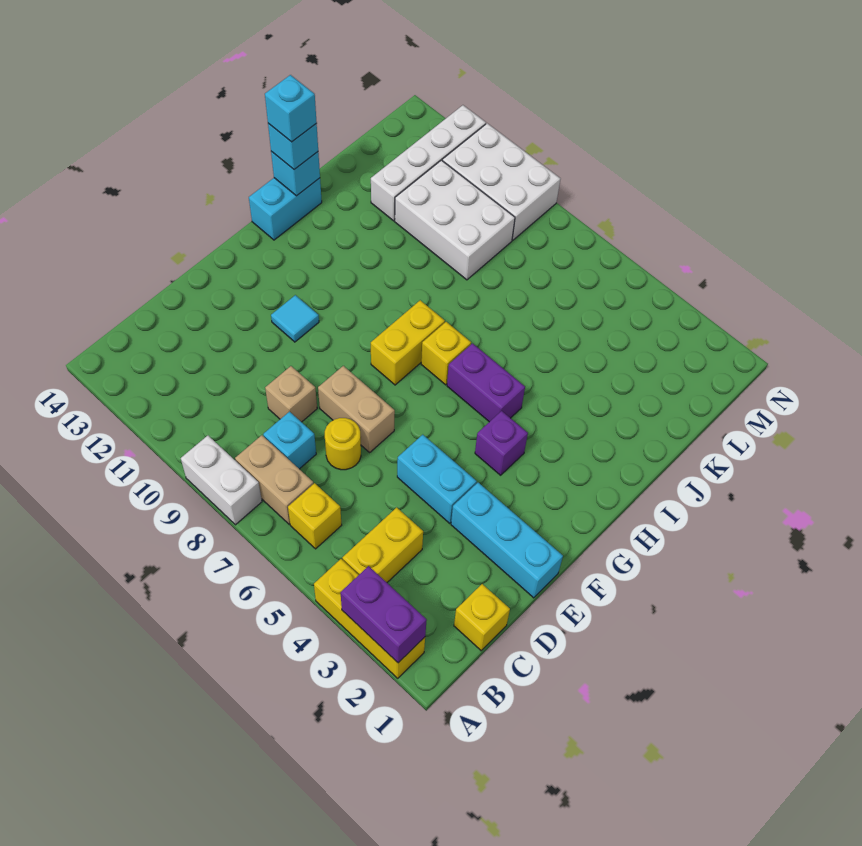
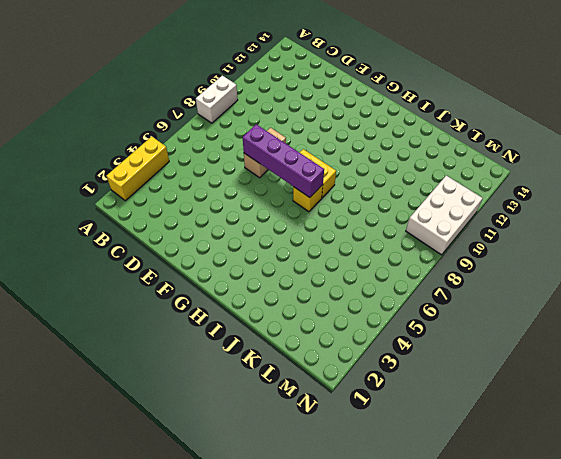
purple 1x4 brick [243,124,324,198] -> none
none -> yellow 1x2 brick [342,507,423,582]
none -> yellow 1x1 brick [288,483,342,549]
none -> tan 1x2 brick [235,435,313,524]

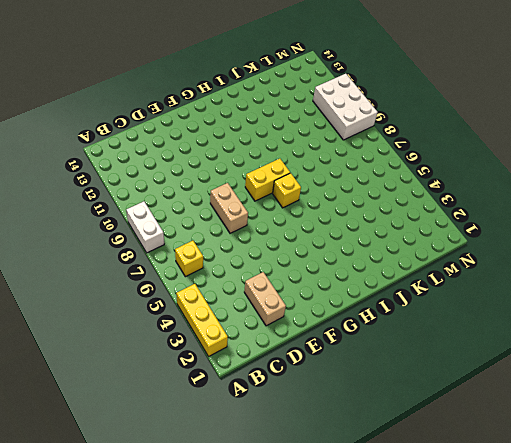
tan 1x2 brick [244,272,286,326] -> tan 1x2 brick moved to [235,435,313,524]
none -> yellow 1x2 brick [342,507,423,582]
none -> yellow 1x1 brick [454,584,510,651]
none -> cyan 1x1 brick [263,411,316,469]

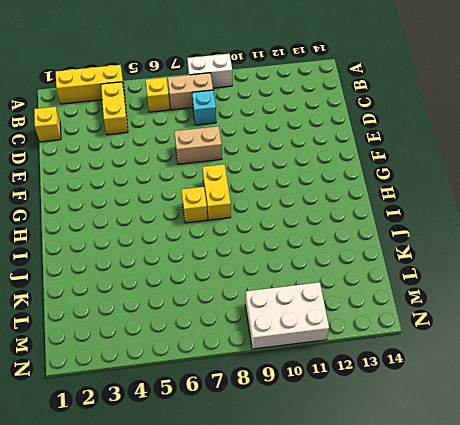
none -> yellow 1x1 round brick [325,418,361,470]
none -> tan 1x1 brick [265,366,317,422]
none -> cyan 1x3 brick [451,483,563,598]

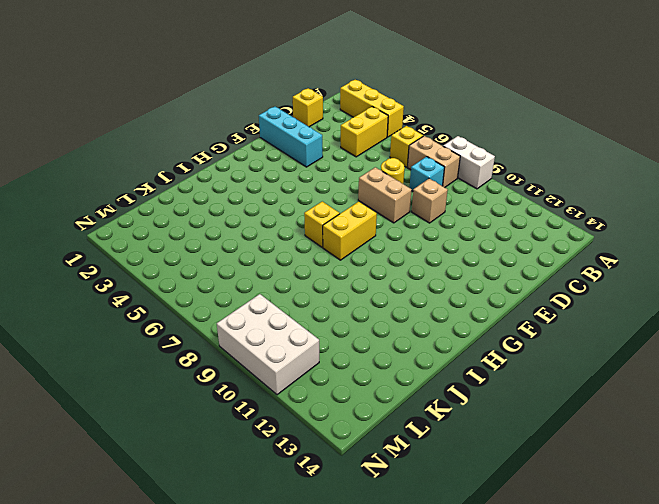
none -> cyan 1x2 brick [397,435,477,523]
none -> cyan 1x1 tile [271,295,319,342]
none -> purple 1x1 brick [475,411,528,475]

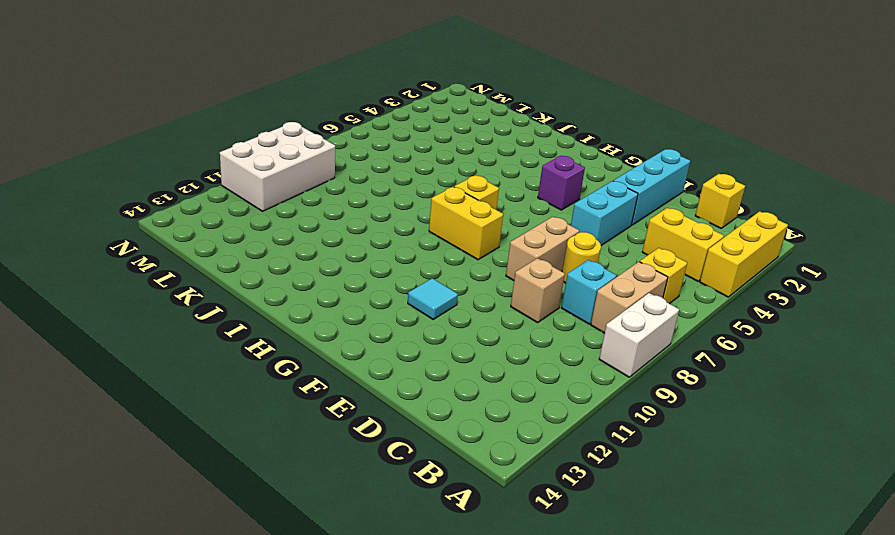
none -> purple 1x2 brick [447,343,525,422]
none -> cyan 1x2 brick [249,178,322,240]
none -> white 2x3 brick [395,160,515,280]

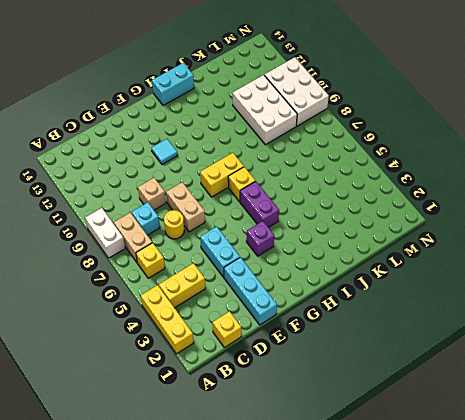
none -> white 1x4 brick [371,105,486,221]
none -> purple 1x2 brick [341,566,427,663]
none -> cyan 1x1 brick [271,151,320,196]

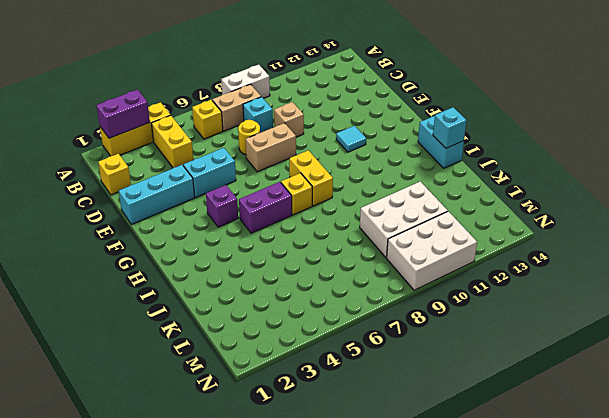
none -> white 1x4 brick [371,105,486,221]
none -> cyan 1x1 brick [268,123,318,169]
none -> cyan 1x1 brick [265,75,317,142]

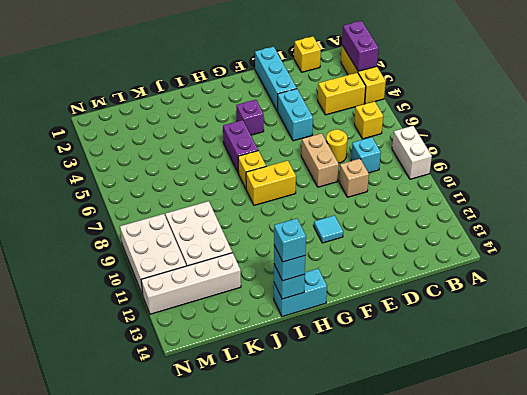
none -> tan 1x2 brick [235,435,313,524]

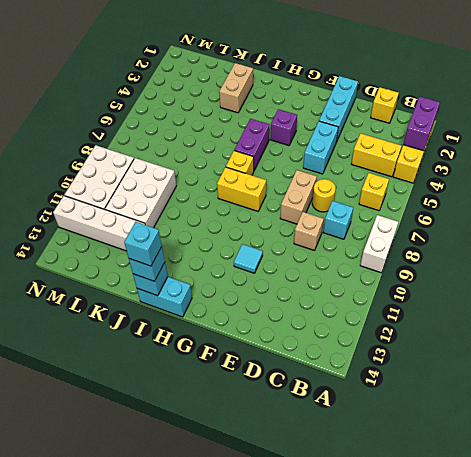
tan 1x2 brick [219,63,253,113] -> tan 1x2 brick moved to [235,435,313,524]

